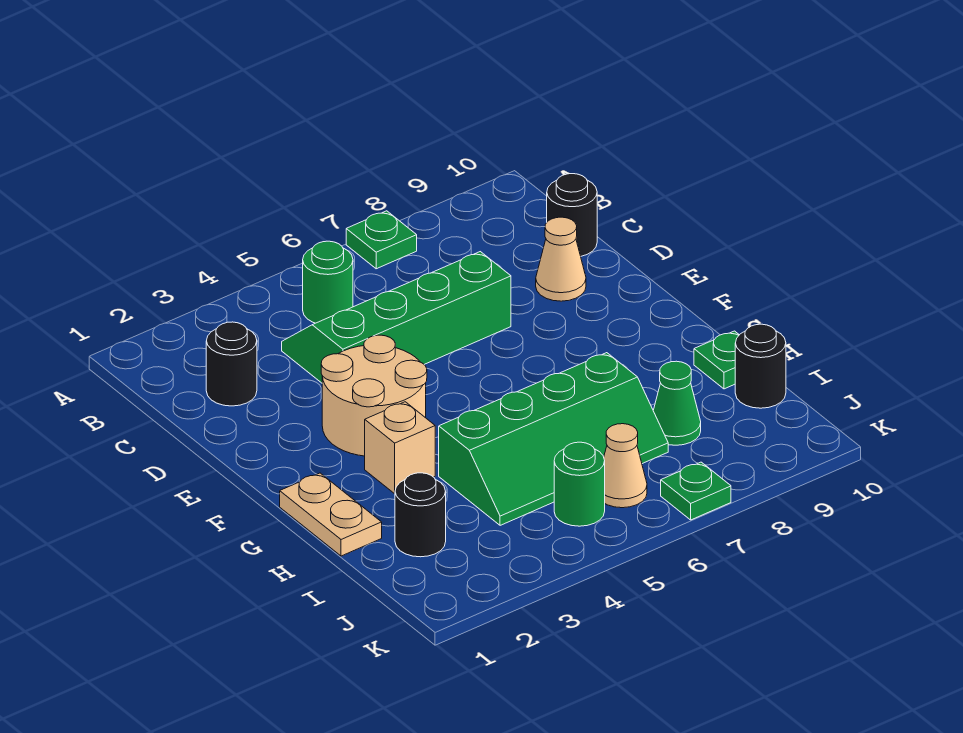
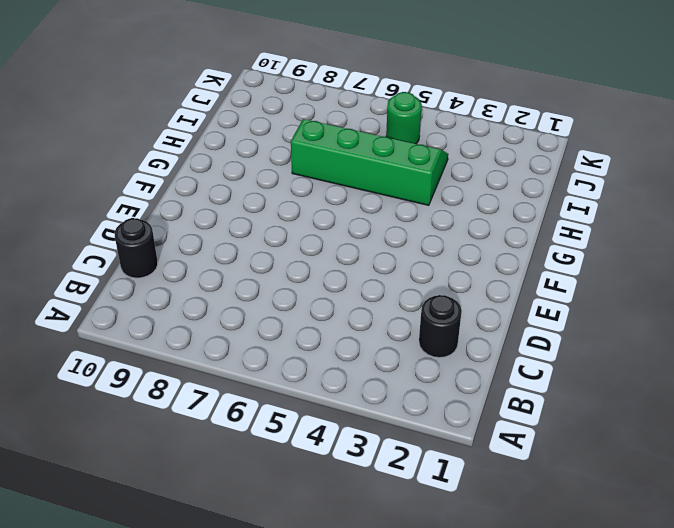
none -> green 1x1 plate [346,211,417,269]
none -> green 1x1 round brick [303,241,353,323]
none -> green 2x4 slope [282,252,511,383]

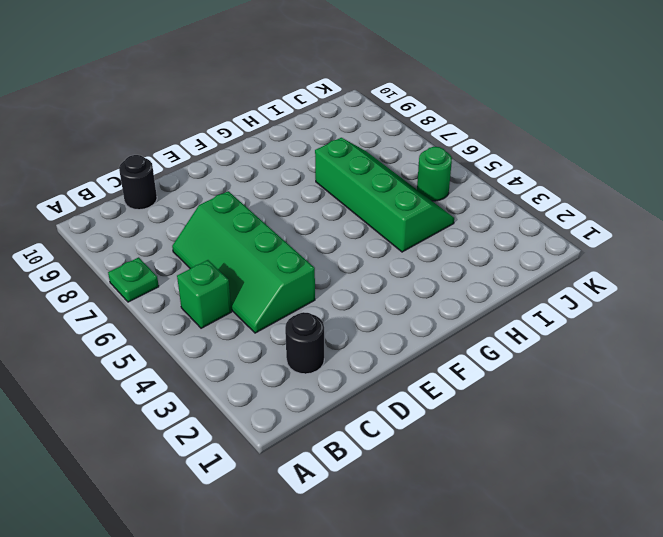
green 1x1 brick [177,260,232,328] -> green 1x1 round brick [303,241,353,323]
none -> tan 1x1 cone [536,217,586,301]
none -> tan 2x2 round brick [321,335,427,456]
none -> tan 1x2 plate [280,473,382,556]

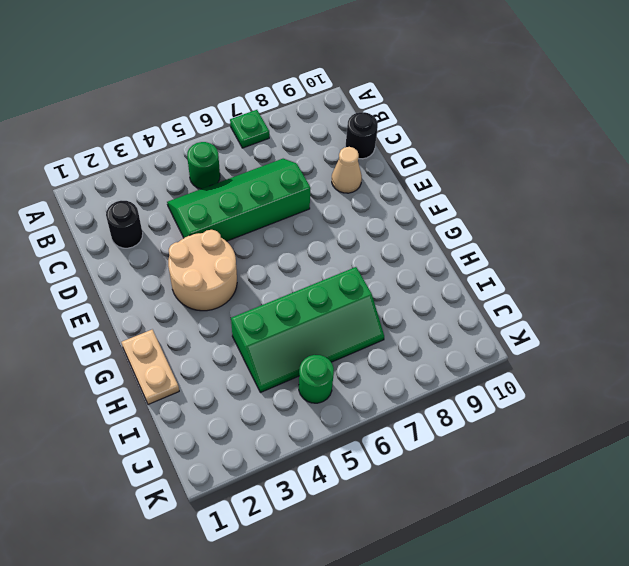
none -> tan 1x1 brick [365,402,435,494]
none -> green 1x1 plate [694,331,739,389]
none -> black 1x1 round brick [395,473,446,557]

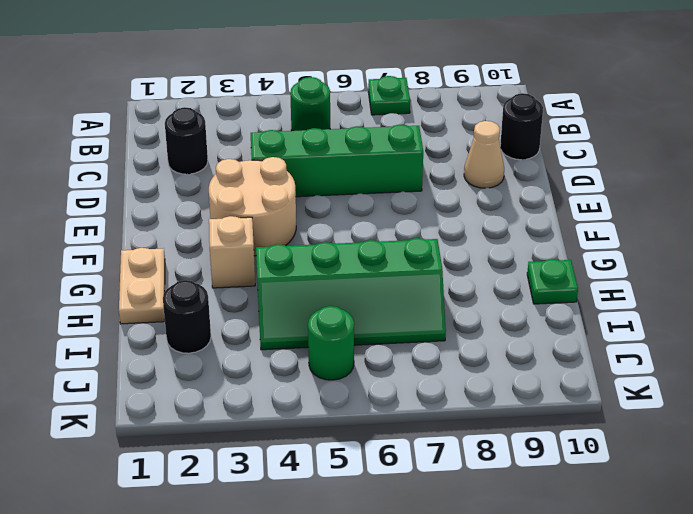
none -> green 1x1 cone [653,361,701,445]
none -> black 1x1 round brick [735,324,786,408]
none -> tan 1x1 cone [604,424,647,508]

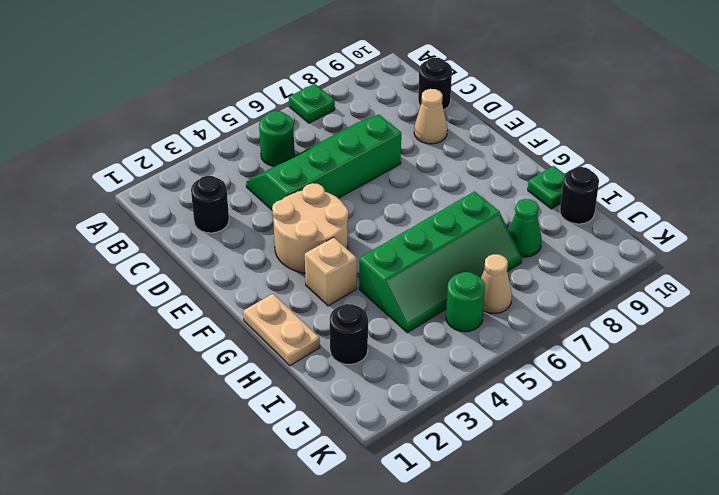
none -> green 1x1 plate [661,462,731,520]

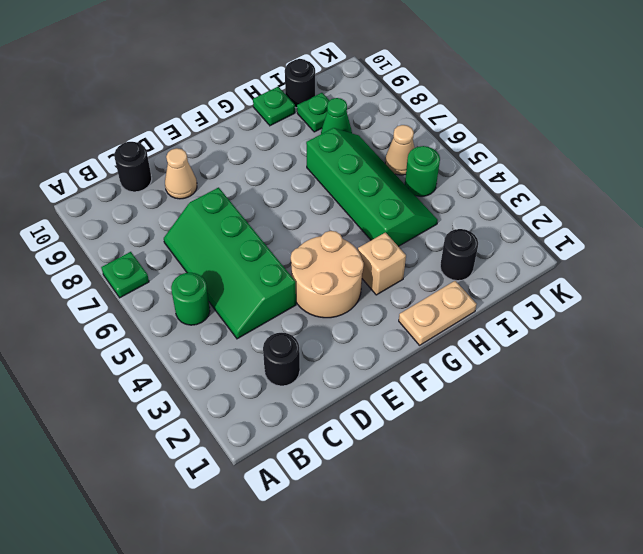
green 1x1 plate [297,93,330,132] -> green 1x1 plate moved to [661,462,731,520]

